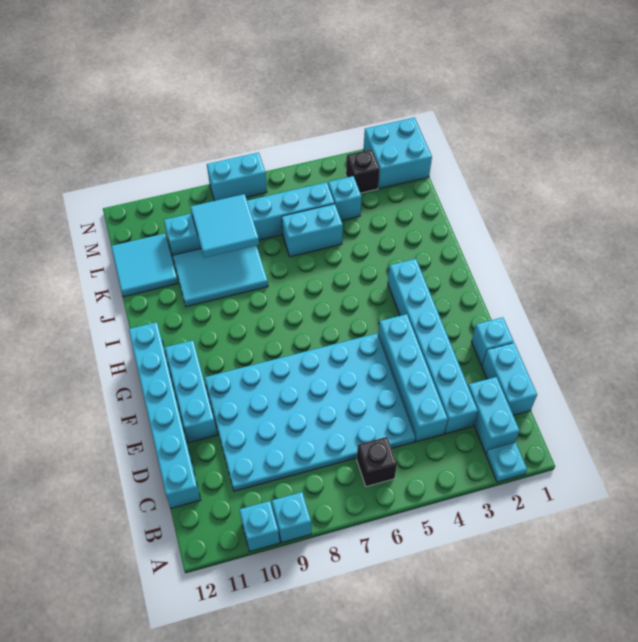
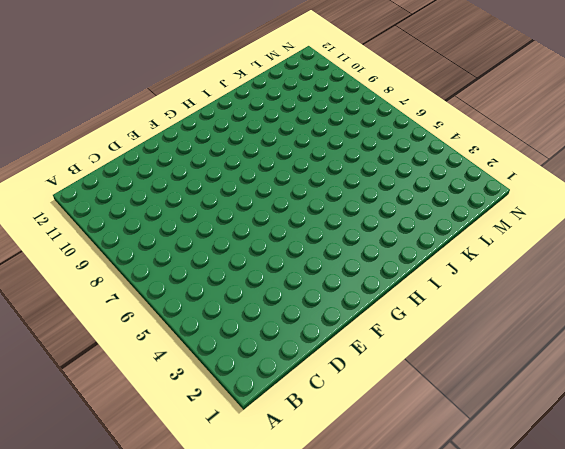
none -> cyan 1x1 plate [486,443,527,482]
none -> cyan 1x1 brick [272,492,311,542]
none -> cyan 1x1 brick [239,501,280,551]

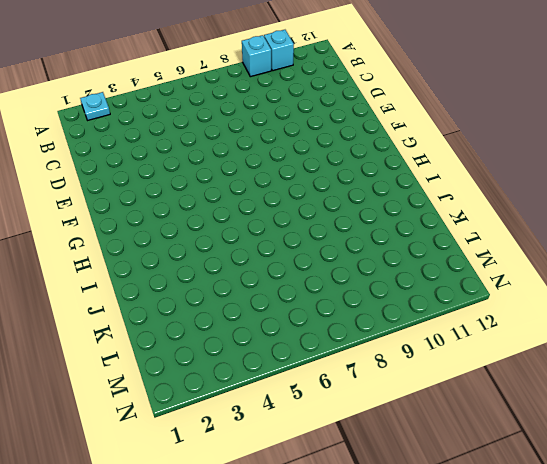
none -> cyan 1x2 brick [468,377,520,453]
none -> black 1x1 brick [357,437,397,487]
none -> cyan 1x2 brick [482,343,537,415]

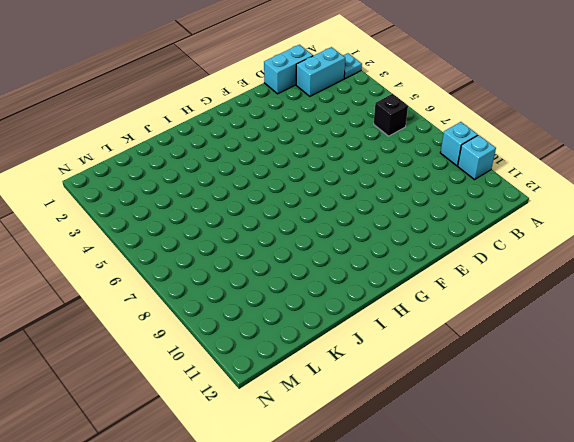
none -> cyan 1x6 brick [388,259,478,434]
none -> cyan 1x4 brick [378,314,448,442]
none -> cyan 4x6 plate [204,333,415,491]

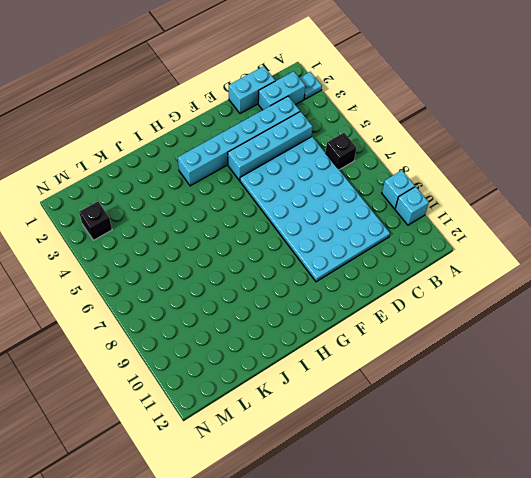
none -> cyan 1x6 brick [129,322,201,508]
none -> cyan 1x1 brick [471,317,514,366]
none -> cyan 1x3 brick [165,340,217,443]

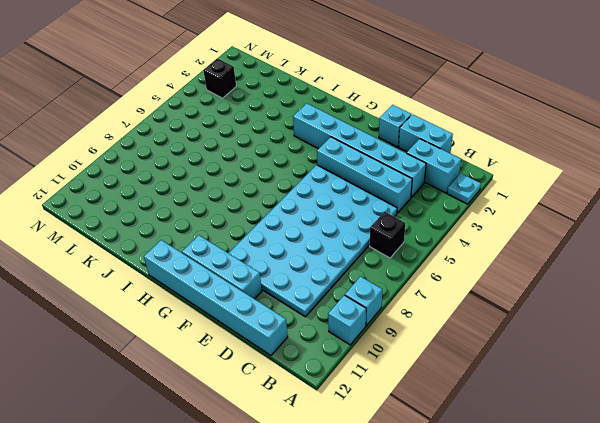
none -> cyan 2x3 tile [172,245,268,307]
none -> cyan 1x2 brick [282,204,343,257]
none -> cyan 2x2 tile [111,234,178,297]

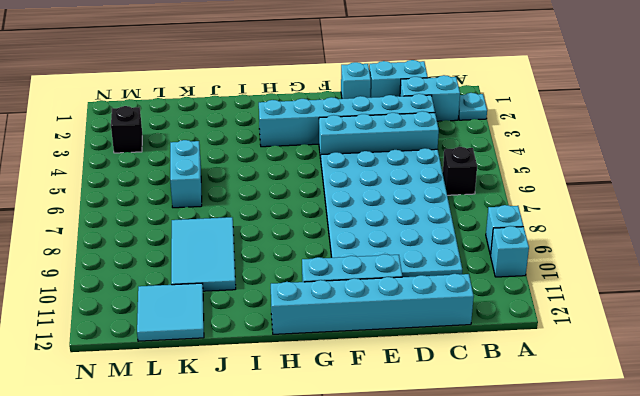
none -> cyan 1x1 brick [328,176,362,221]
none -> cyan 1x6 brick [164,182,335,255]
none -> cyan 2x2 brick [364,118,432,189]

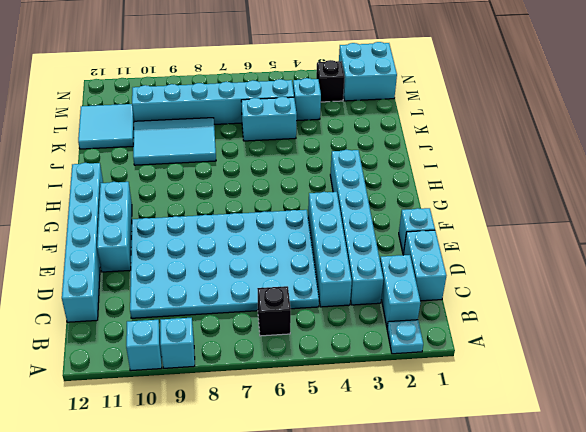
none -> cyan 1x2 brick [207,152,267,201]
none -> cyan 2x2 tile [191,194,259,258]

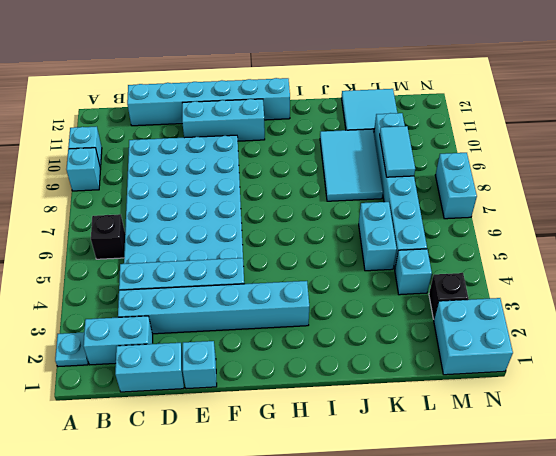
cyan 1x2 tile [380,126,415,177] -> cyan 2x2 tile [191,194,259,258]

